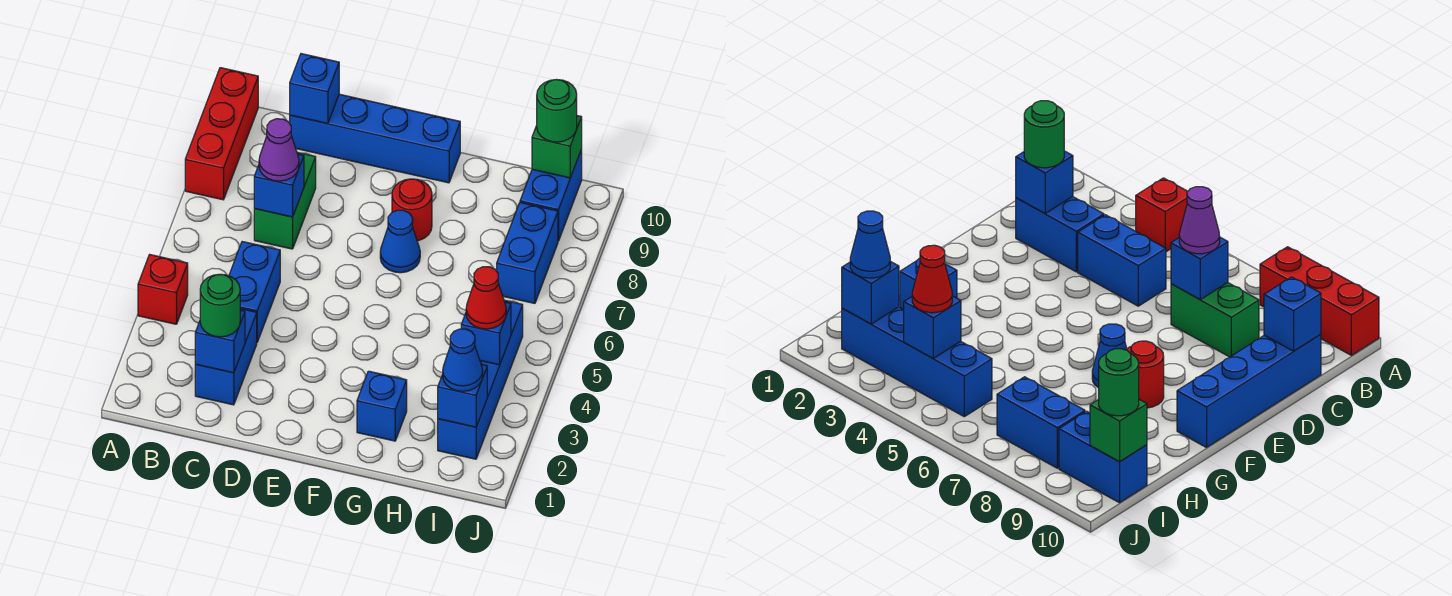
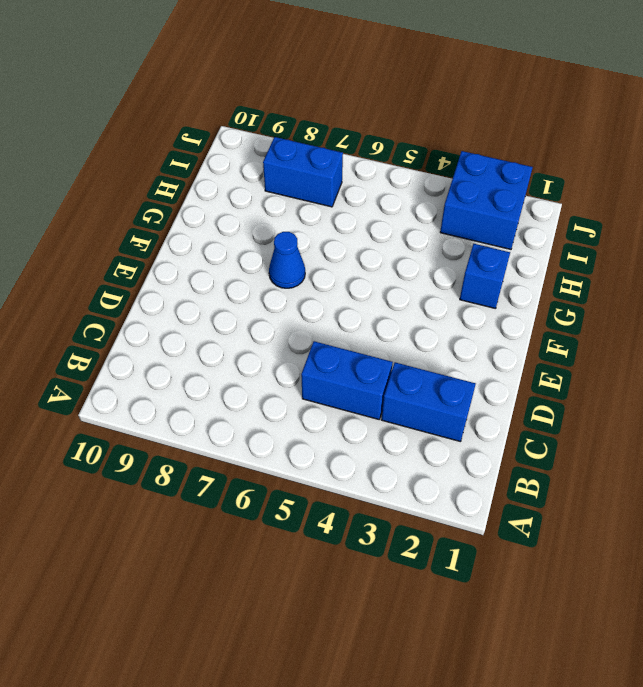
blue 2x2 brick [440,151,533,249] -> blue 1x4 brick [438,300,523,459]
none -> red 1x1 brick [138,255,188,324]
none -> red 1x3 brick [185,68,258,200]
none -> green 1x2 brick [254,152,316,249]

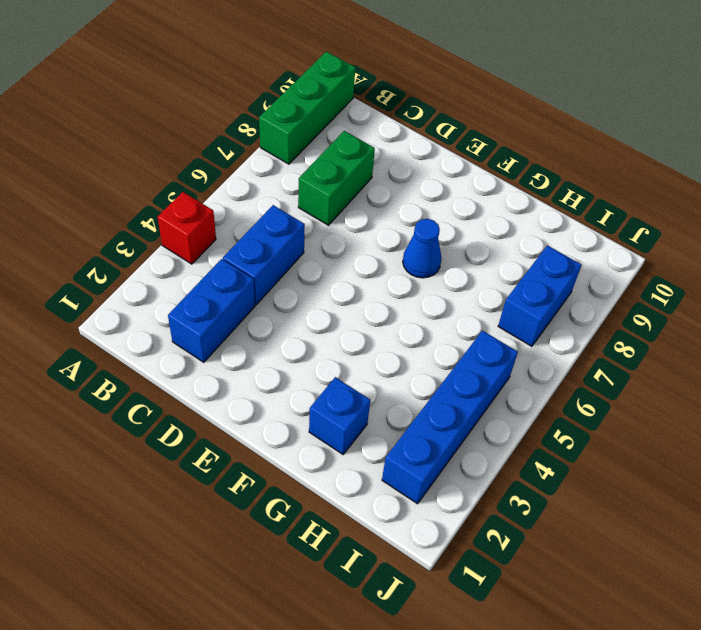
green 1x3 brick [259,52,355,164] -> red 1x3 brick [185,68,258,200]
none -> blue 1x4 brick [290,94,460,183]
none -> red 1x1 round brick [392,179,432,241]
none -> blue 1x2 brick [520,149,582,241]

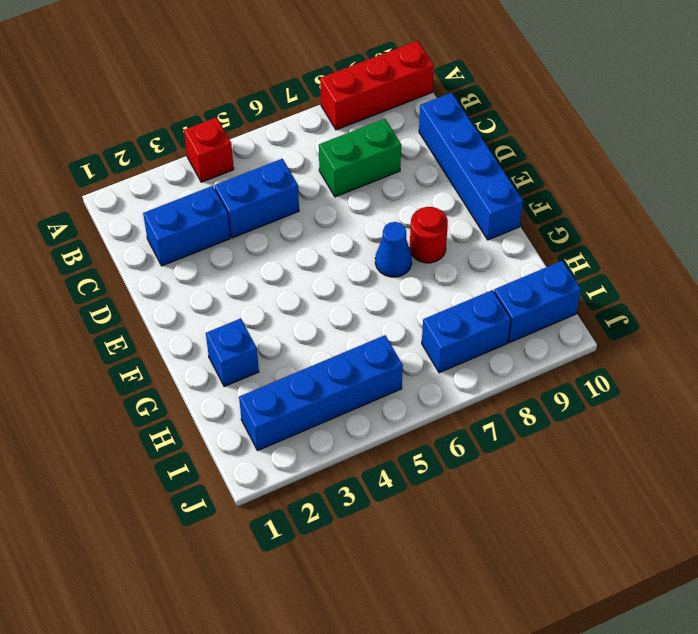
none -> blue 1x1 brick [195,310,245,373]
none -> blue 1x1 brick [254,154,304,217]
none -> blue 1x1 brick [290,54,339,124]

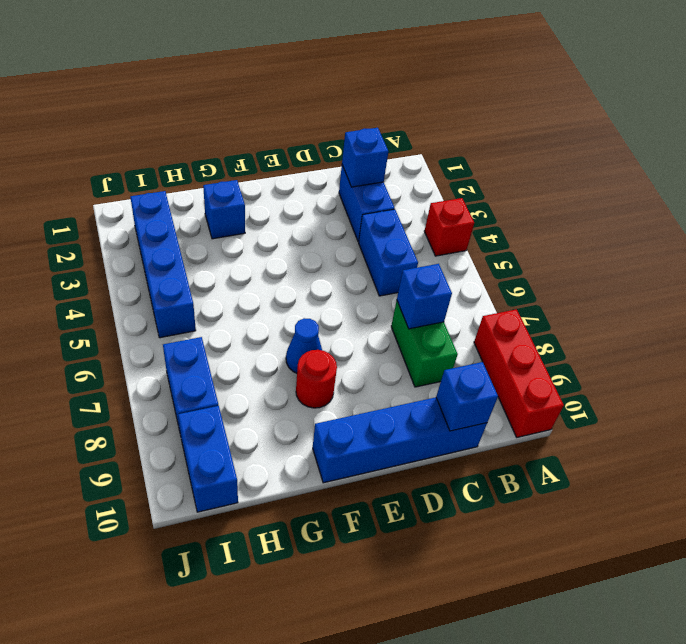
none -> blue 1x1 brick [438,364,487,427]
none -> blue 1x1 brick [461,302,511,365]
none -> green 1x1 brick [532,116,582,178]

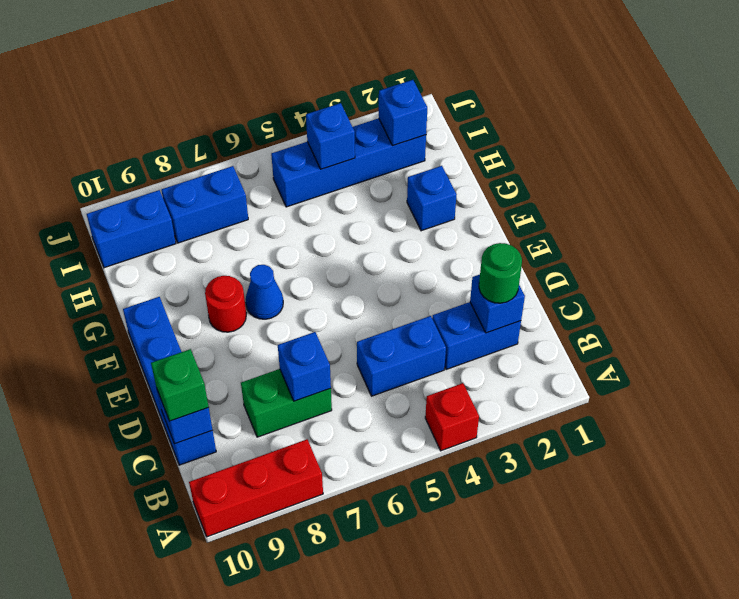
green 1x1 brick [151,349,208,421] -> green 1x1 brick moved to [532,116,582,178]
none -> purple 1x1 cone [259,119,299,181]
none -> blue 1x1 cone [443,329,483,391]
none -> red 1x1 cone [466,267,506,329]

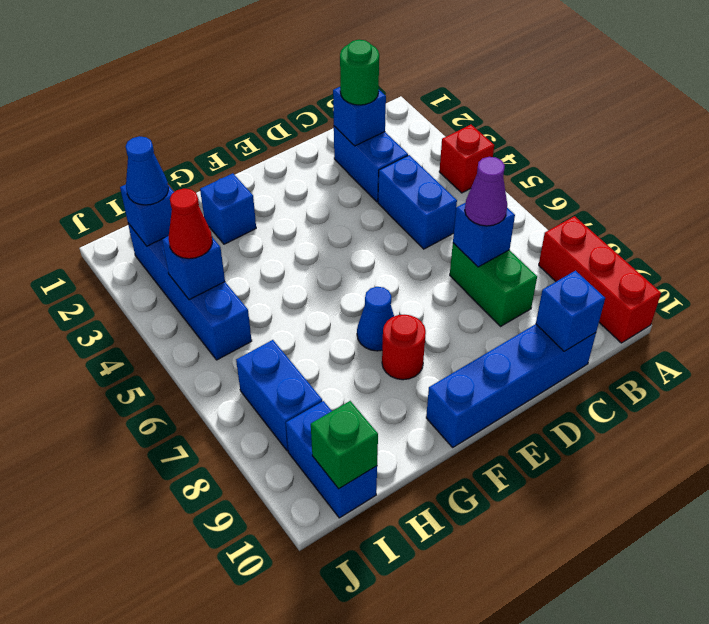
none -> green 1x1 round brick [537,80,577,142]

